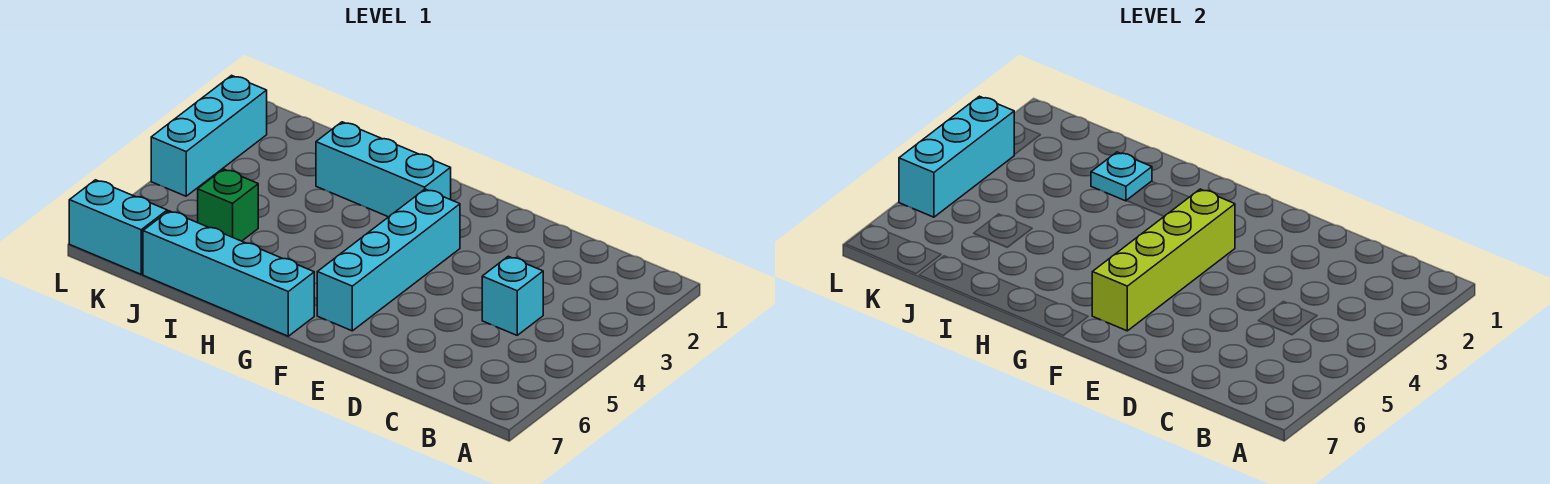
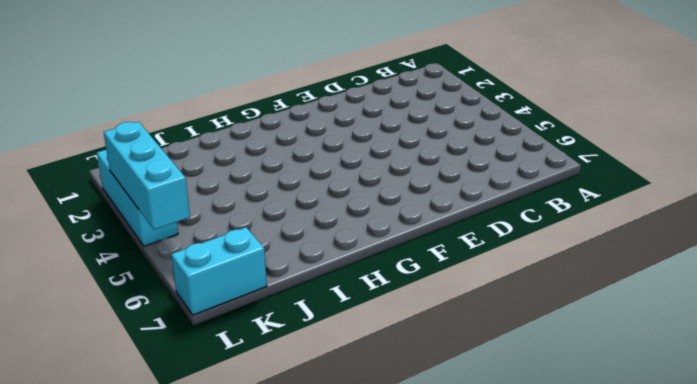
none -> cyan 1x1 brick [482,256,543,335]
none -> cyan 1x4 brick [317,189,460,331]

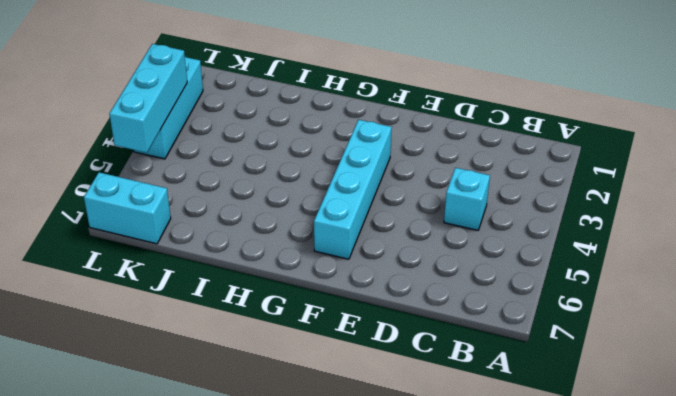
none -> cyan 1x3 brick [316,122,451,217]
none -> cyan 1x4 brick [143,211,314,336]

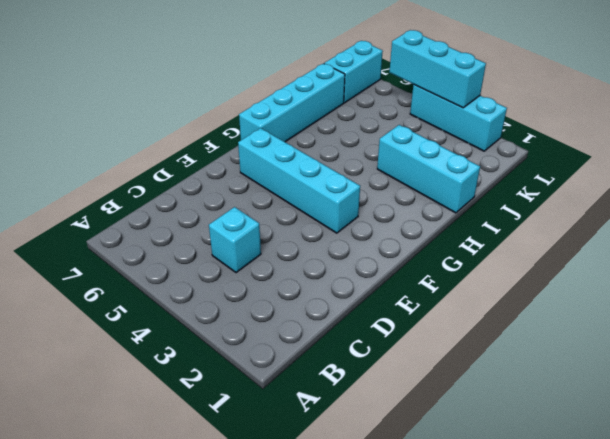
cyan 1x3 brick [377,125,480,213] -> cyan 1x3 brick turned to [316,122,451,217]
none -> green 1x1 brick [197,169,258,241]
none -> lime 1x4 brick [1092,189,1235,331]

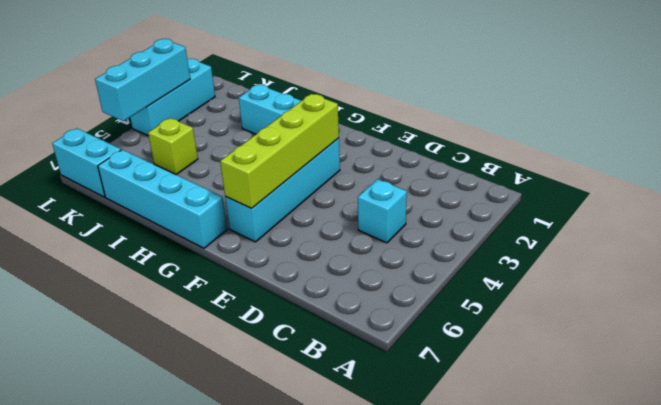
lime 1x1 brick [148,118,198,174] -> green 1x1 brick [197,169,258,241]
none -> cyan 1x1 plate [1091,152,1152,201]

